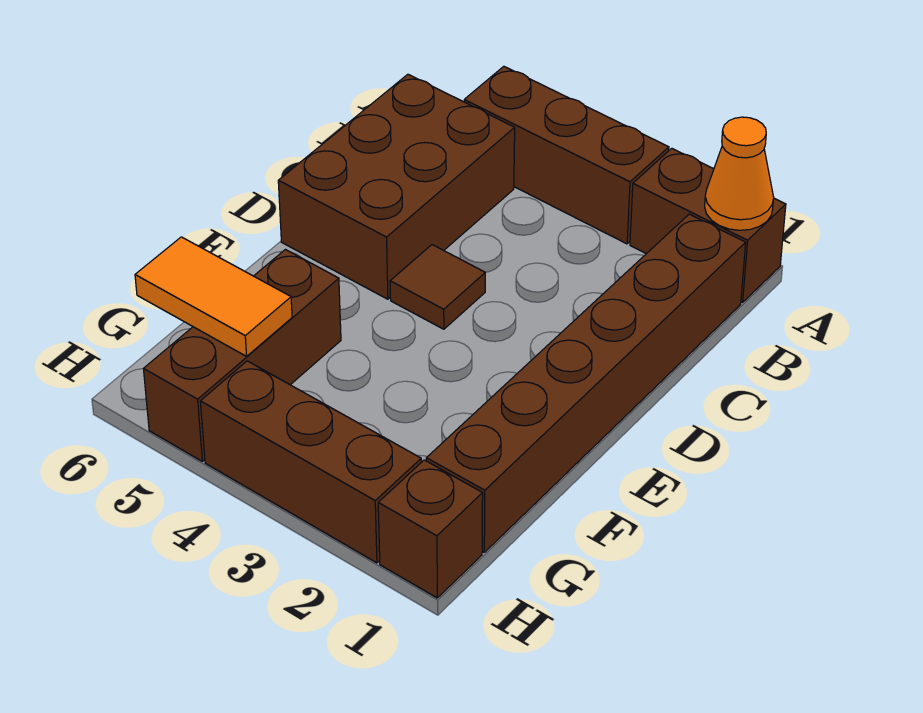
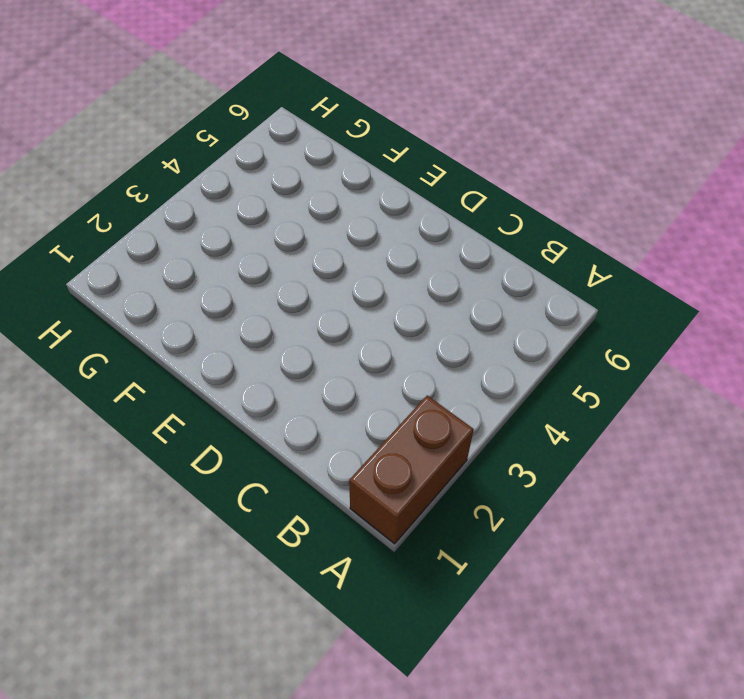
none -> brown 1x3 brick [464,66,669,244]
none -> brown 1x6 brick [426,214,746,552]

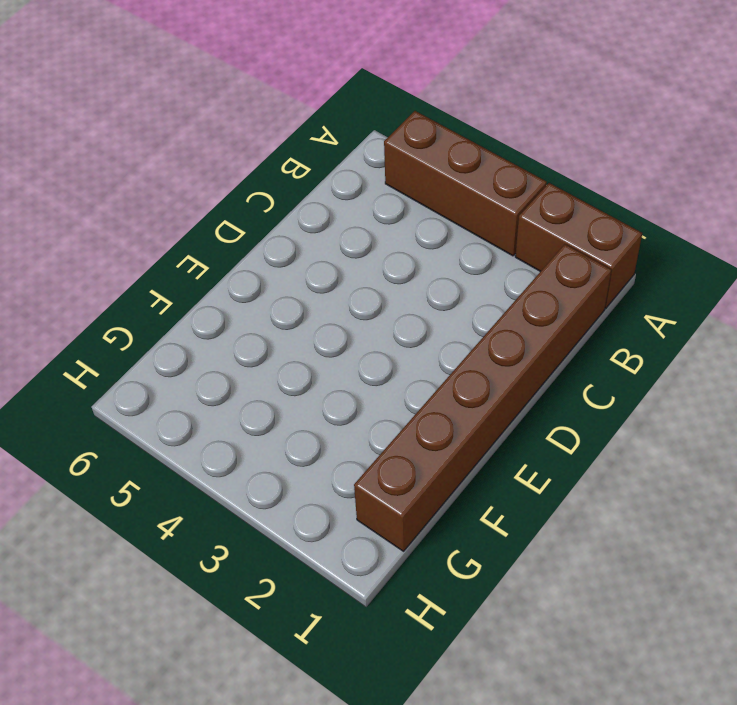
none -> brown 2x3 brick [278,74,515,299]
none -> brown 1x1 tile [390,245,485,329]

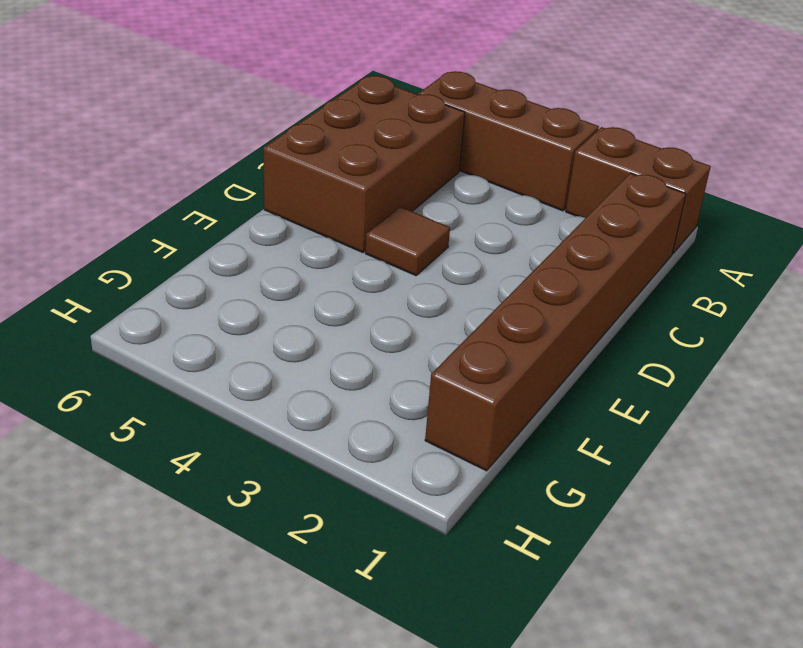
none -> brown 1x3 brick [143,250,341,461]
none -> brown 1x1 brick [378,460,483,598]

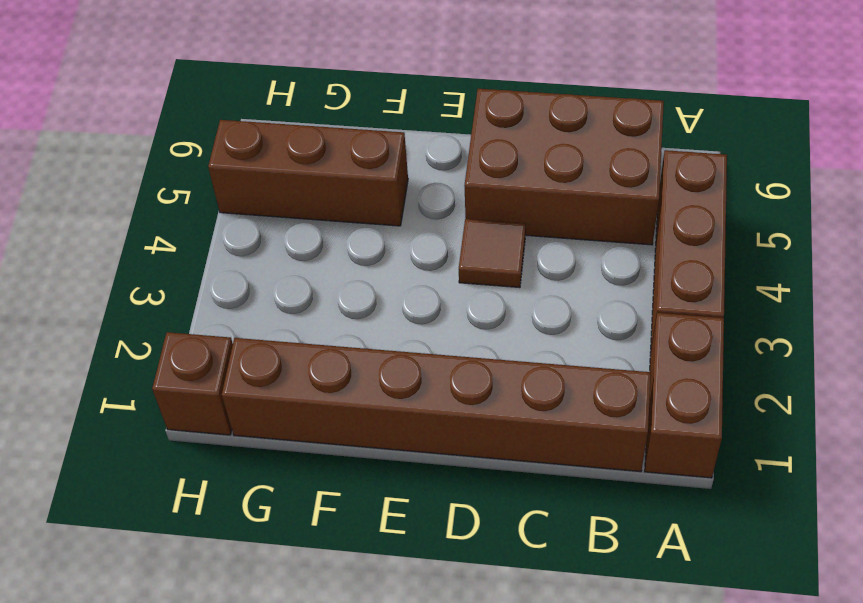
none -> brown 1x3 brick [200,361,421,563]
none -> orange 1x1 cone [705,117,774,230]

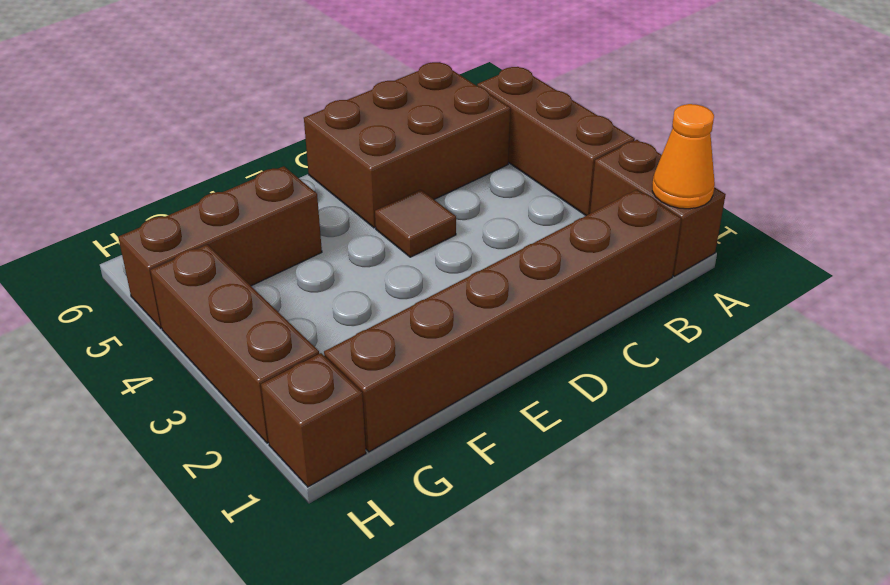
none -> orange 1x2 tile [135,237,292,356]

